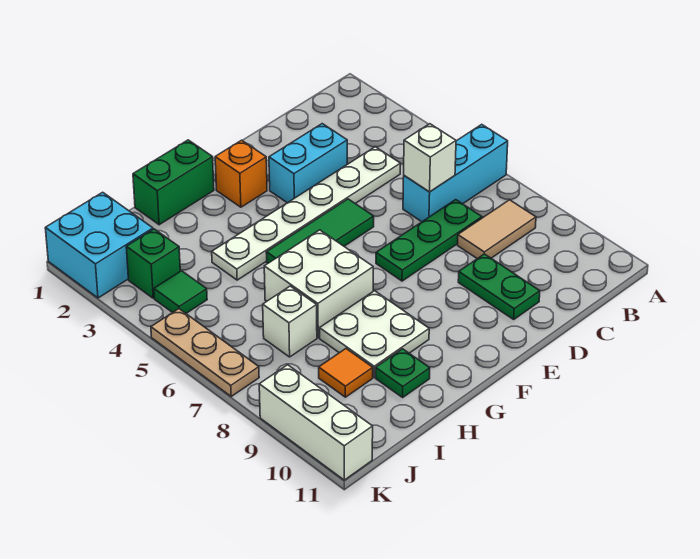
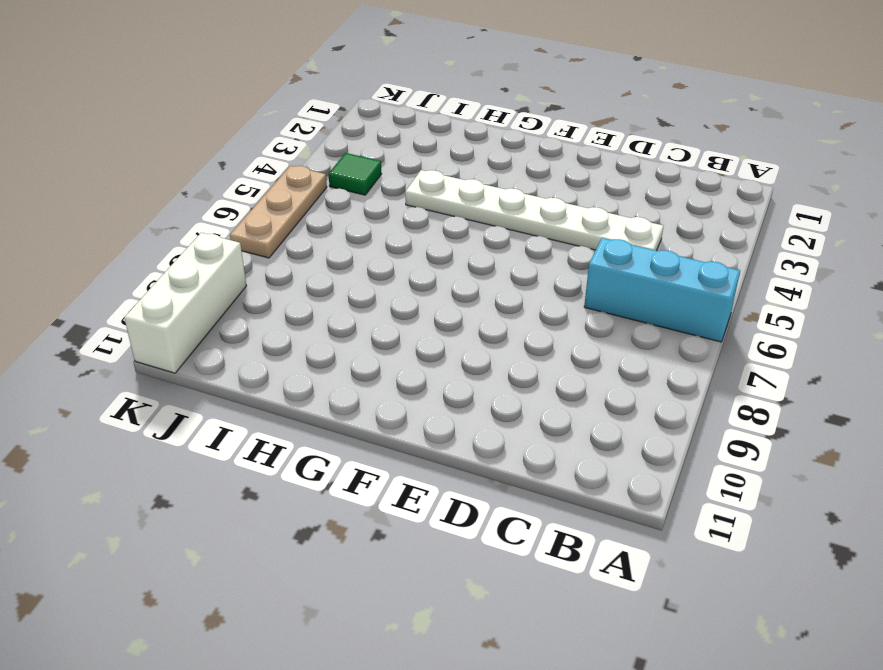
none -> tan 1x2 tile [458,200,536,259]
none -> green 1x3 plate [376,200,482,281]
none -> cyan 1x2 brick [269,124,347,203]

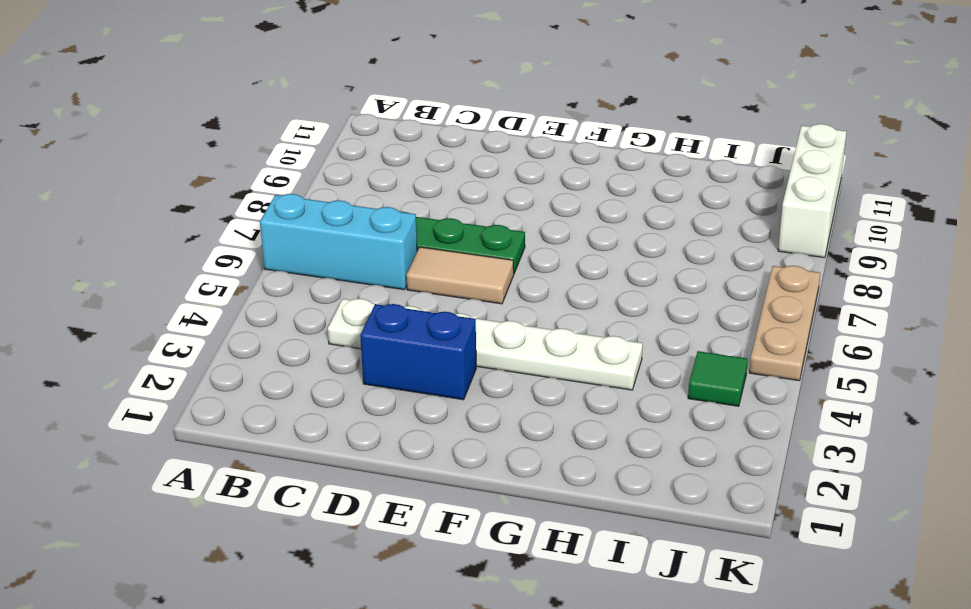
blue 1x2 brick [360,304,476,400] -> cyan 1x2 brick [269,124,347,203]
tan 1x2 tile [406,247,514,304] -> tan 1x2 tile moved to [458,200,536,259]
none -> green 1x2 plate [458,254,540,319]
none -> green 1x3 tile [266,199,374,263]
none -> orange 1x1 brick [215,140,267,207]

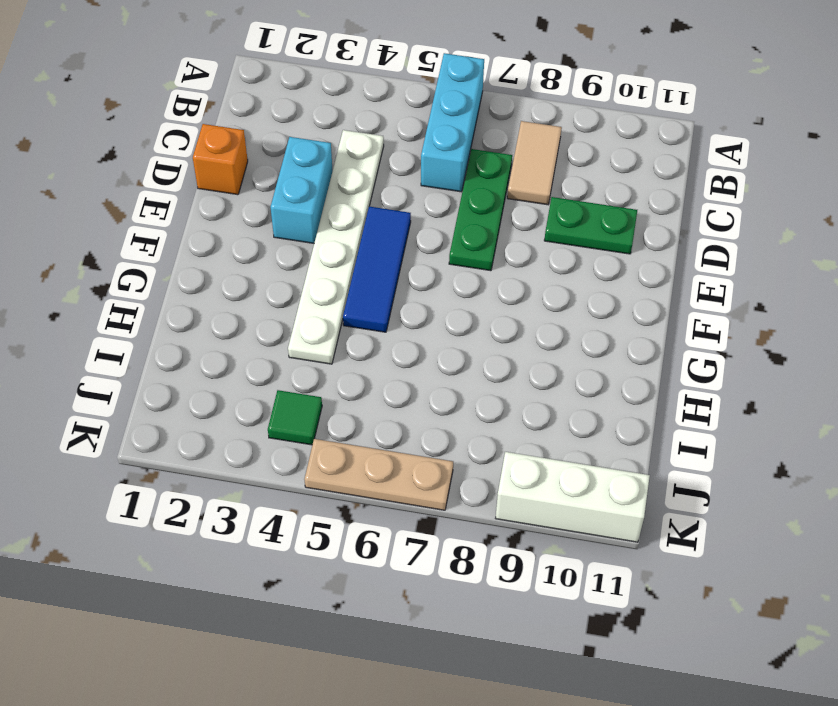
orange 1x1 brick [193,124,248,195] -> orange 1x1 brick moved to [215,140,267,207]
blue 1x3 tile [343,207,411,332] -> green 1x3 tile [266,199,374,263]
none -> green 1x2 brick [133,140,214,225]
none -> white 2x2 brick [264,230,373,338]
none -> white 2x2 plate [320,291,429,377]

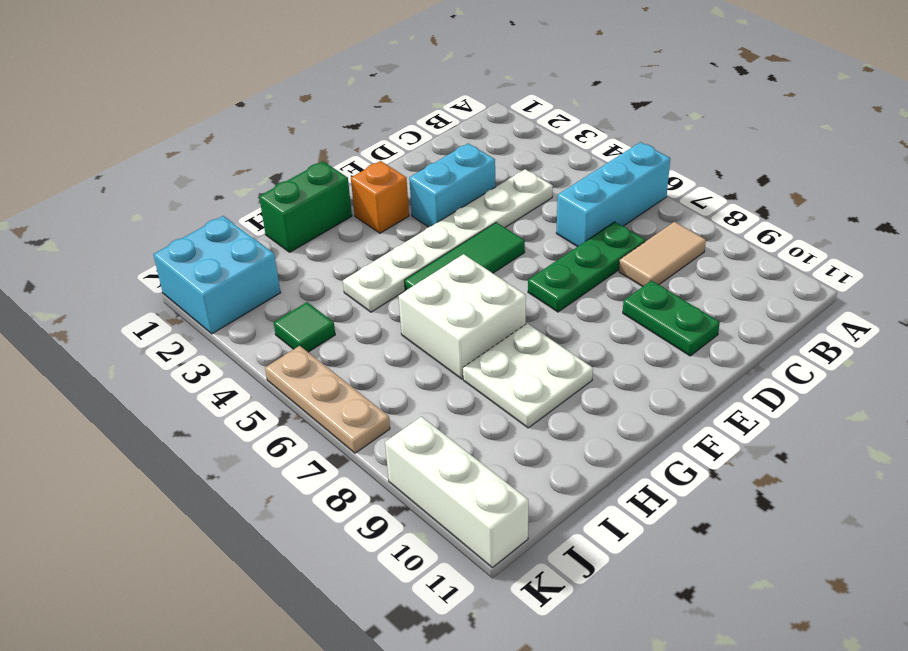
none -> green 1x1 plate [376,349,430,397]
none -> white 1x1 brick [263,286,317,357]
none -> orange 1x1 tile [319,349,373,397]

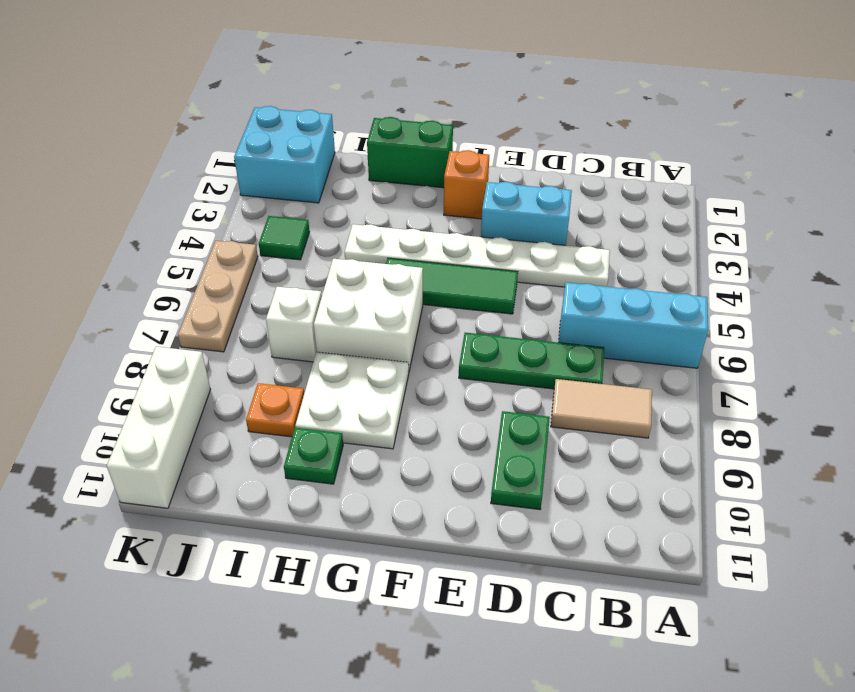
orange 1x1 plate [246,383,304,437] -> orange 1x1 tile [319,349,373,397]
none -> green 1x1 brick [126,229,180,298]
none -> white 1x1 brick [404,124,456,192]

